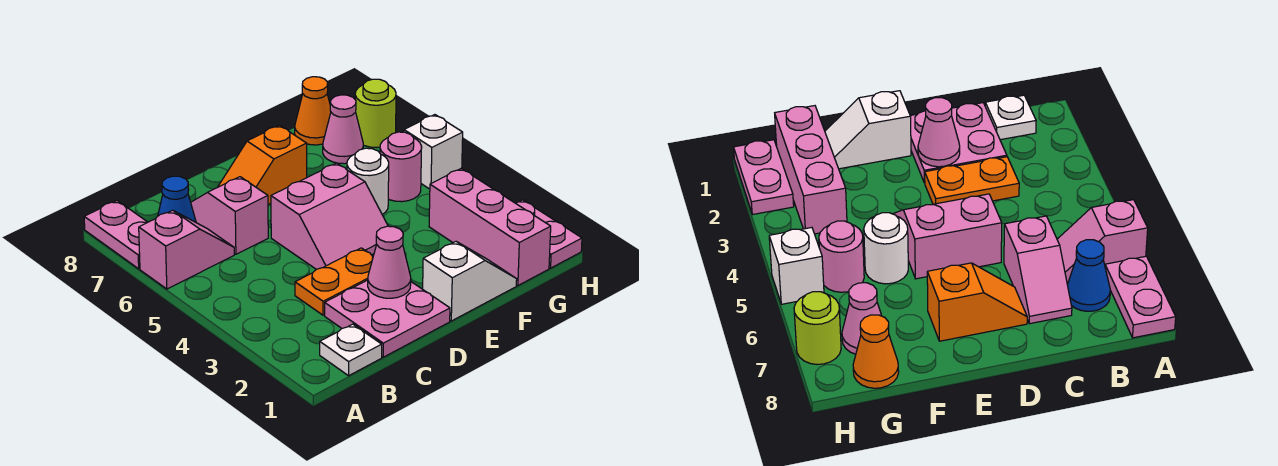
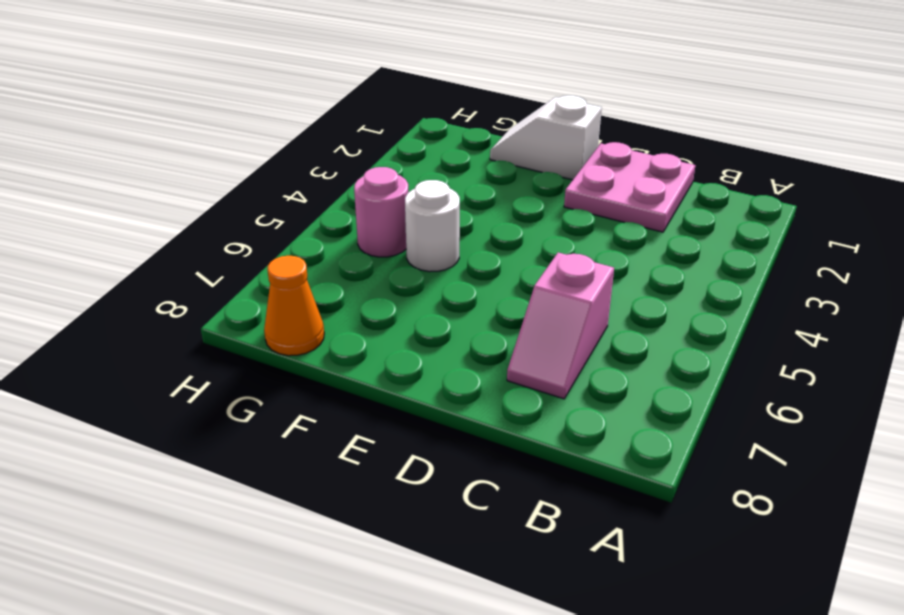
none -> pink 1x2 slope [139,210,234,289]
none -> pink 1x2 plate [84,201,148,269]
none -> white 1x1 plate [320,324,382,376]

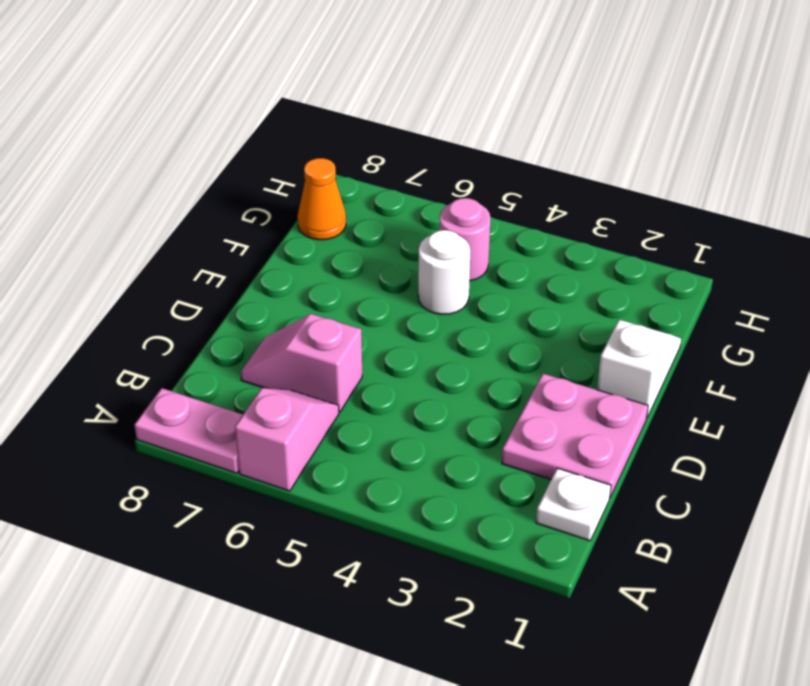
none -> blue 1x1 cone [158,176,196,222]
none -> orange 1x2 plate [295,248,373,315]
none -> pink 2x2 slope [271,163,388,269]

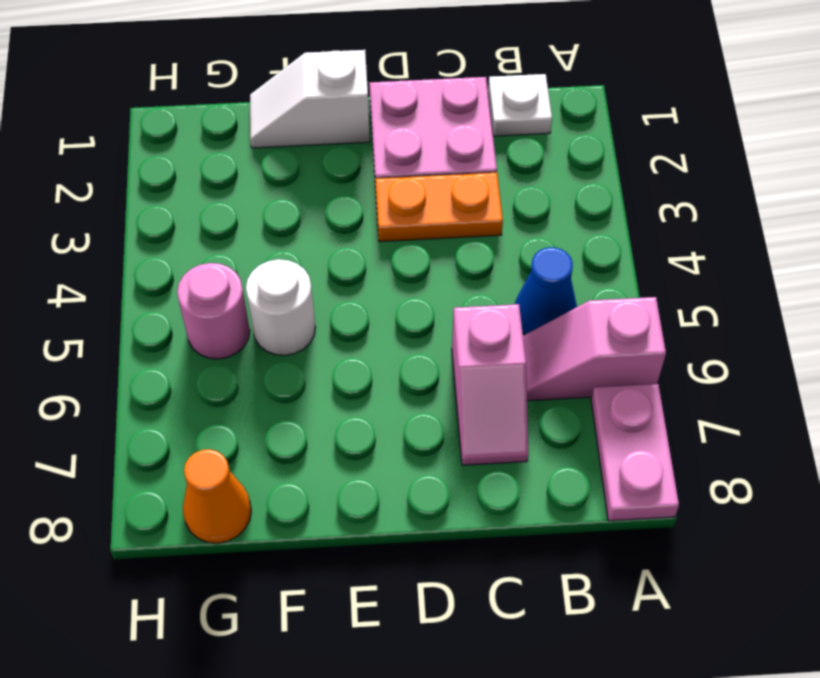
blue 1x1 cone [515,247,577,335] -> blue 1x1 cone moved to [158,176,196,222]
none -> pink 2x2 slope [271,163,388,269]
none -> orange 1x2 slope [218,125,307,205]
none -> pink 1x3 brick [429,168,551,286]

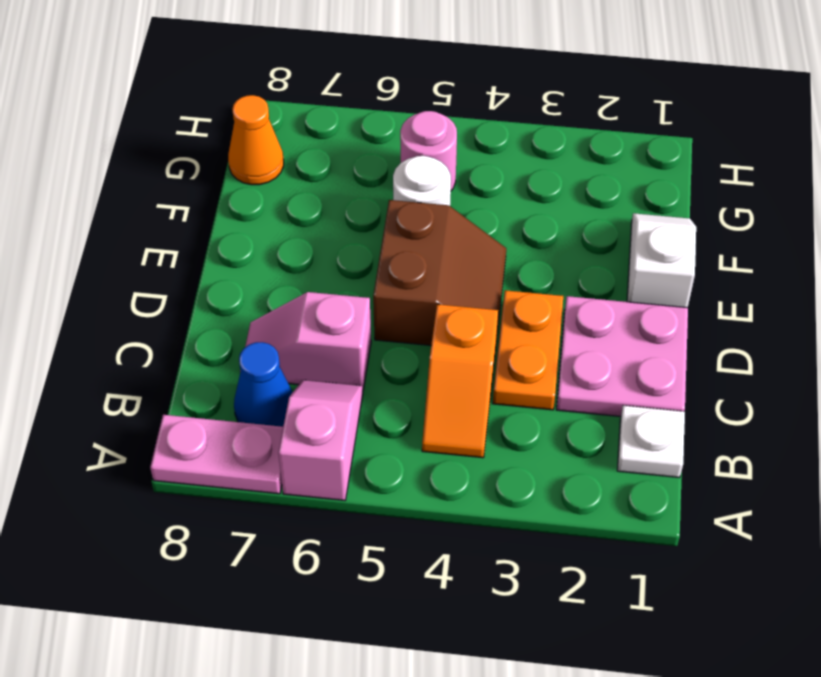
orange 1x2 slope [422,304,498,458] -> orange 1x2 slope moved to [218,125,307,205]
brown 2x2 slope [373,200,506,350] -> pink 2x2 slope [271,163,388,269]
none -> pink 1x3 brick [429,168,551,286]
none -> pink 1x1 cone [323,95,363,164]
none -> pink 1x2 plate [516,200,582,268]

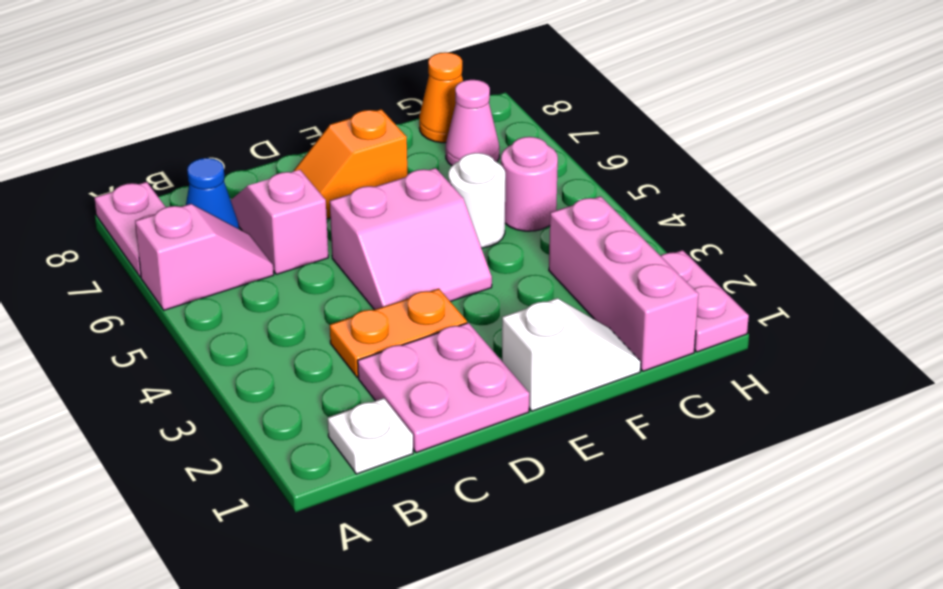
none -> white 1x1 brick [404,115,463,189]
none -> lime 1x1 round brick [355,79,396,147]
none -> pink 1x1 cone [368,226,411,298]

